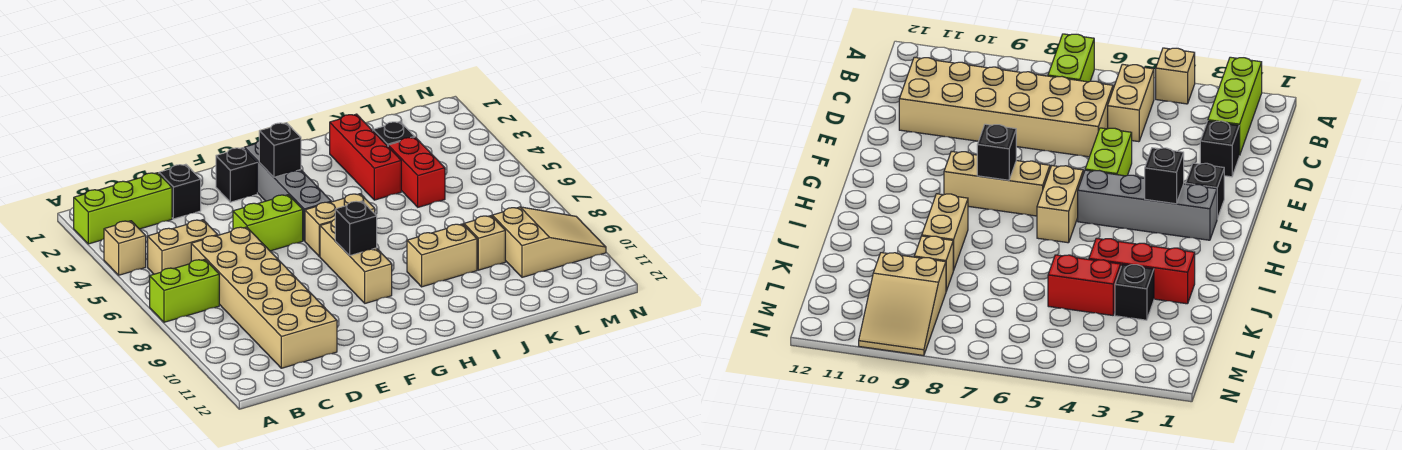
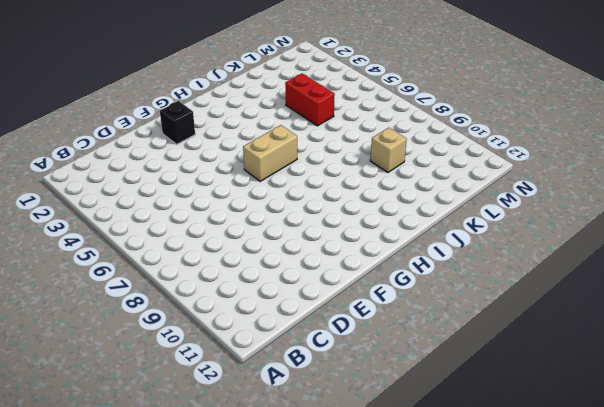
none -> lime 1x3 brick [74,173,172,244]
none -> tan 1x1 brick [104,221,146,275]
none -> lime 1x2 brick [150,259,219,322]

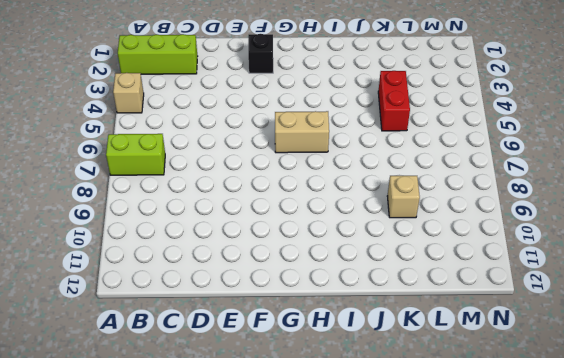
none -> tan 1x2 brick [148,220,218,274]
none -> tan 2x6 brick [191,227,337,368]
none -> black 1x1 brick [159,164,201,219]

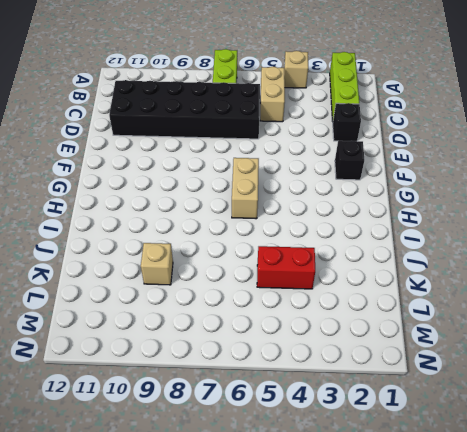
black 2x6 brick [109,80,260,139] -> tan 2x6 brick [191,227,337,368]
none -> lime 1x2 brick [233,195,303,251]
none -> grey 1x4 brick [244,141,331,241]
none -> tan 1x3 brick [320,219,392,303]

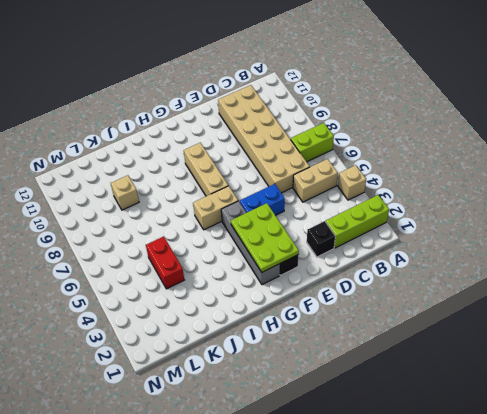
blue 1x2 brick [240,184,285,215] -> lime 1x2 brick [233,195,303,251]
lime 2x3 plate [231,203,299,272] -> black 1x1 brick [259,123,301,177]
none -> tan 1x2 brick [407,224,477,287]
none -> red 1x3 brick [330,114,401,200]
none -> black 1x1 brick [373,122,415,146]

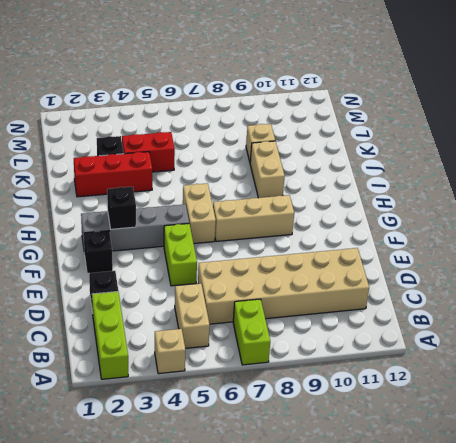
none -> tan 2x3 slope [492,207,606,277]
none -> black 1x1 brick [335,201,377,256]

